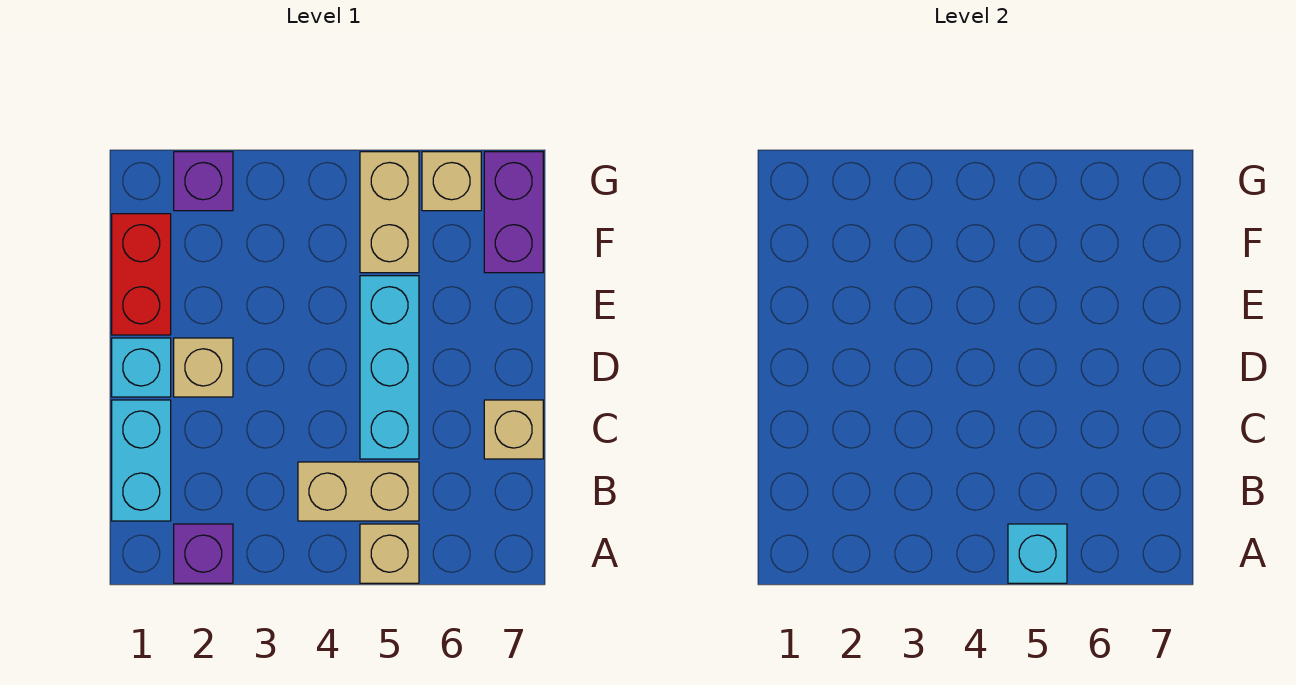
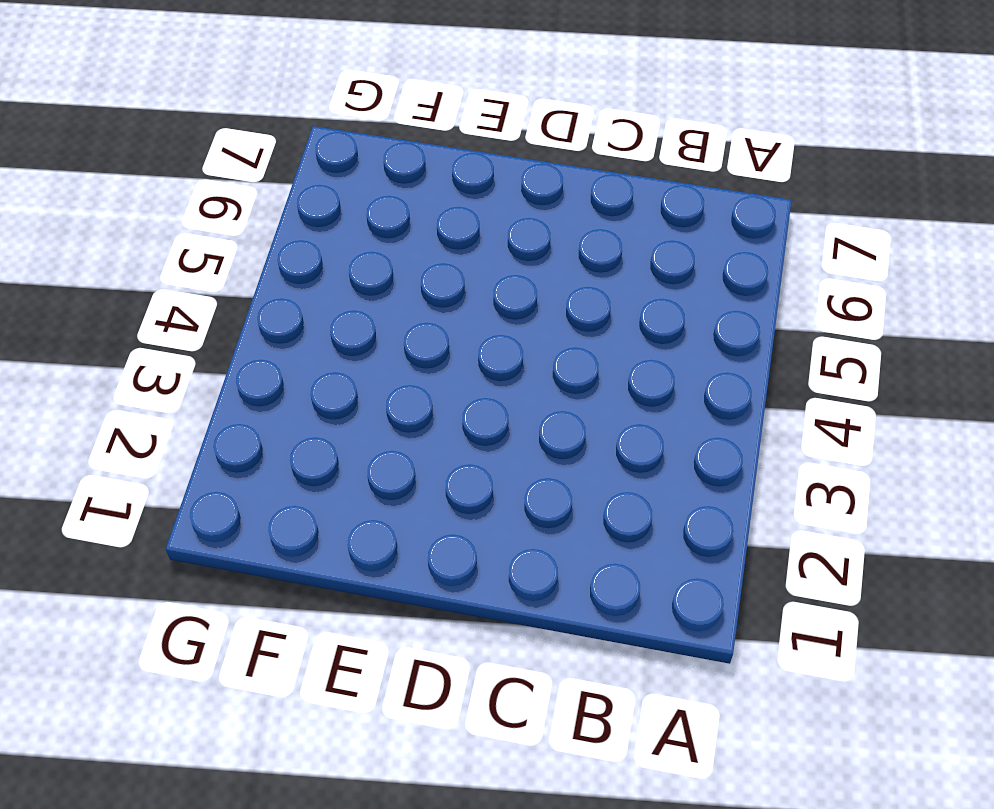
none -> purple 1x1 brick [174,524,233,583]
none -> tan 1x1 brick [360,524,419,583]
none -> cyan 1x2 brick [112,400,171,521]

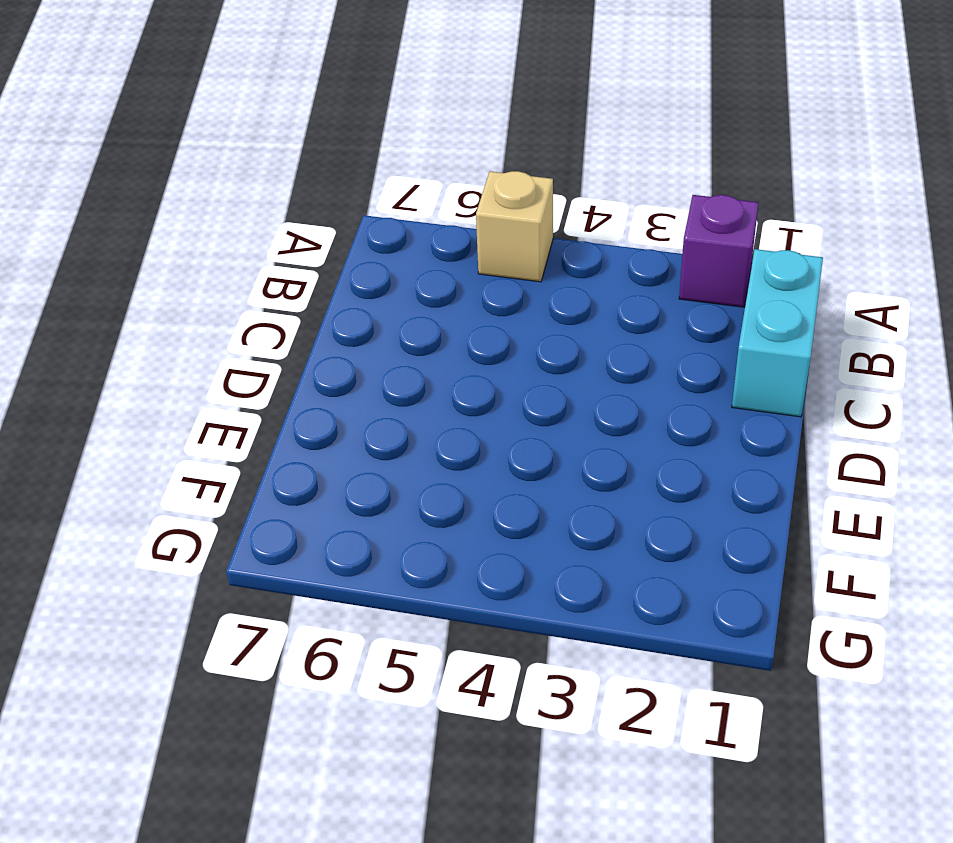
none -> tan 1x2 brick [298,462,419,521]
none -> cyan 1x3 brick [360,276,419,459]
none -> tan 1x1 brick [484,400,543,459]

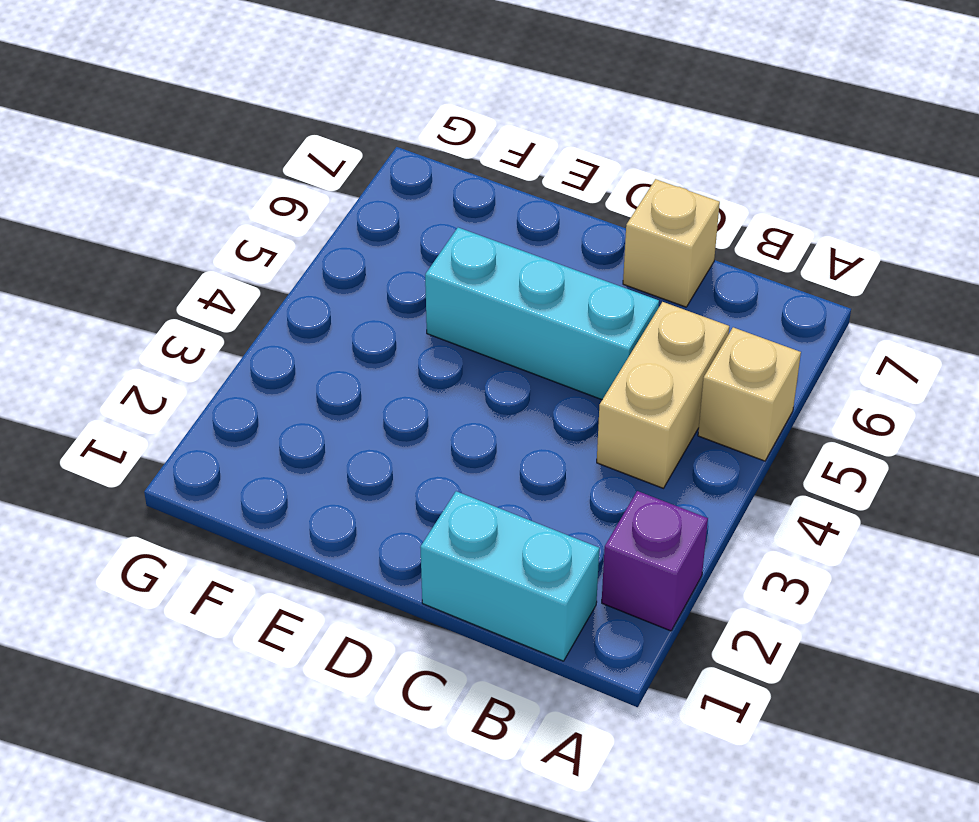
none -> cyan 1x1 brick [112,338,171,397]
none -> tan 1x1 brick [174,338,233,397]
none -> red 1x2 brick [112,214,171,335]

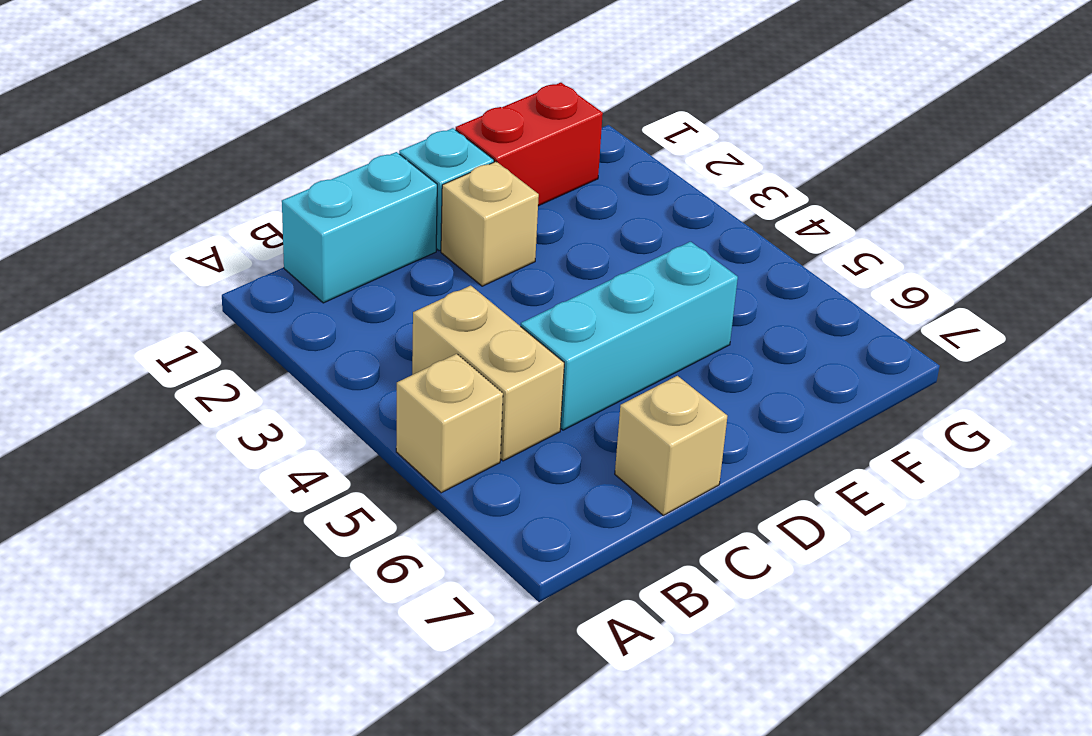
none -> purple 1x1 brick [174,524,233,583]
none -> tan 1x2 brick [360,152,419,273]
none -> purple 1x2 brick [484,152,543,273]

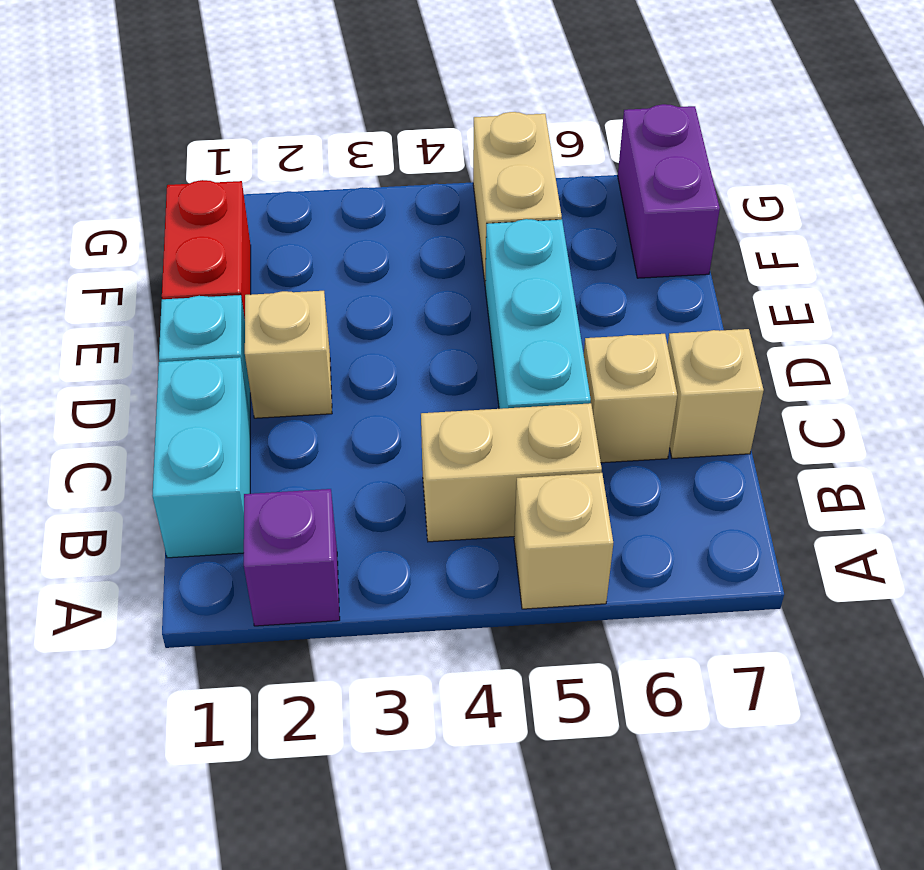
tan 1x1 brick [584,334,677,463] -> tan 1x1 brick moved to [422,152,481,211]
none -> purple 1x1 brick [174,152,233,211]
none -> cyan 1x1 brick [1008,524,1067,583]

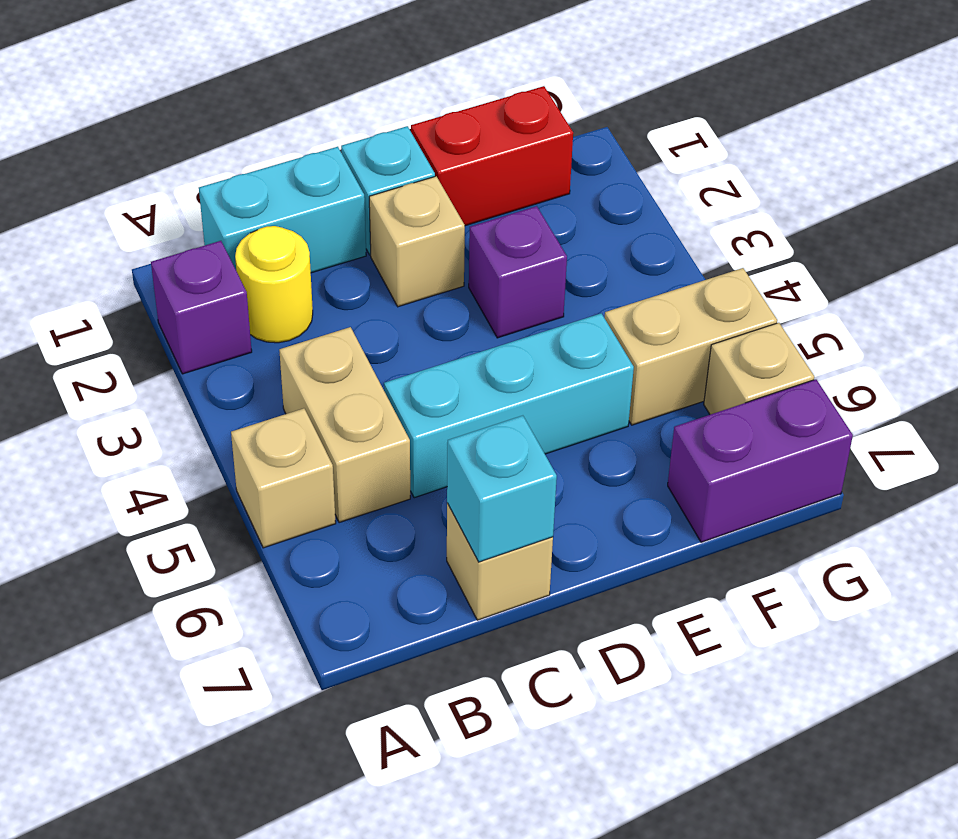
yellow 1x1 round brick [235,226,313,343] -> none
cyan 1x1 brick [447,416,557,562] -> cyan 1x1 brick moved to [1008,524,1067,583]
purple 1x1 brick [469,206,567,338] -> purple 1x1 brick moved to [174,152,233,211]

